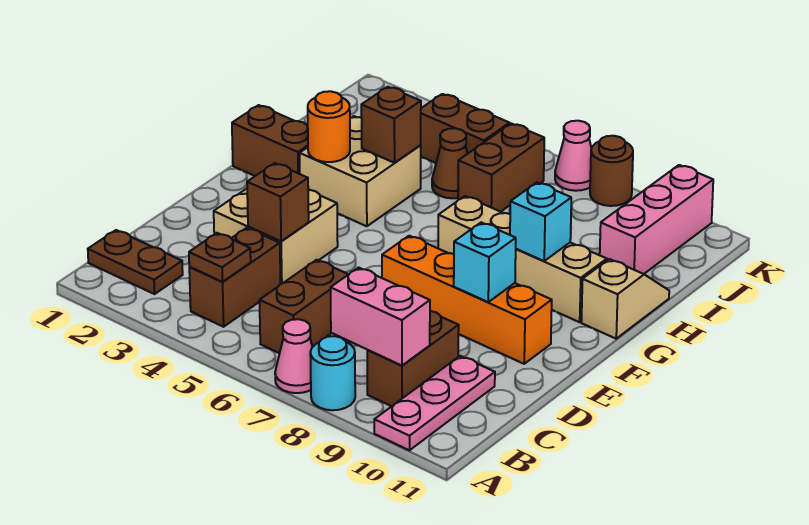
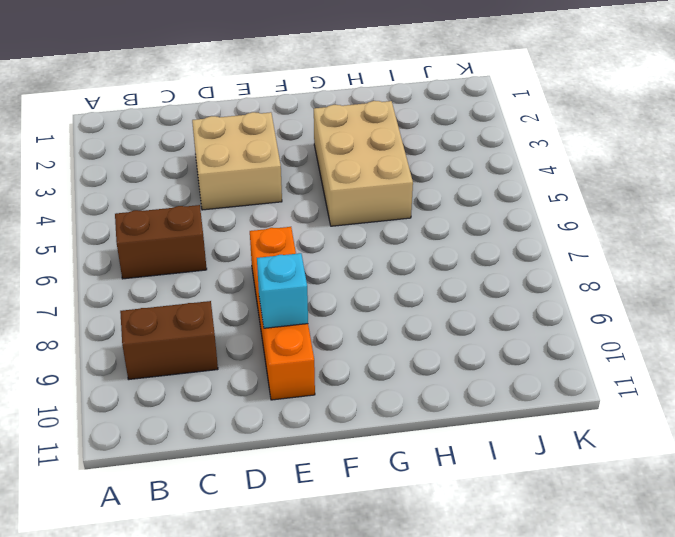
tan 2x3 brick [314,101,413,226] -> tan 2x2 brick [300,116,421,226]
none -> pink 1x1 cone [275,319,312,393]
none -> cyan 1x1 round brick [310,336,355,410]
none -> pink 1x3 plate [374,356,495,450]

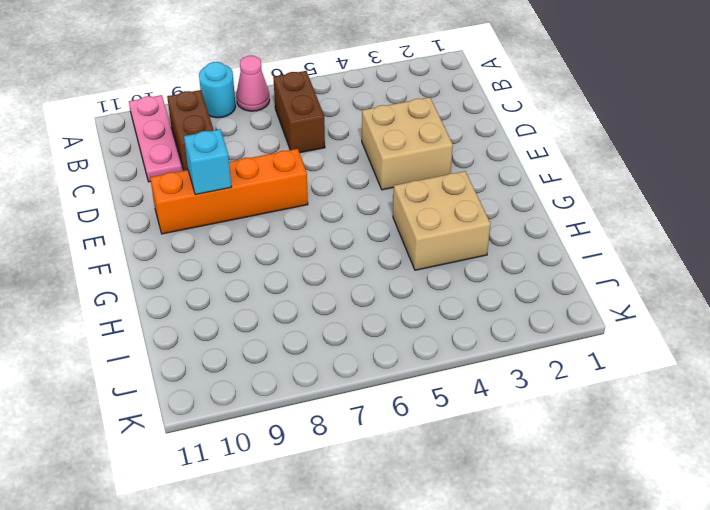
none -> brown 1x2 plate [88,230,183,294]
none -> brown 1x2 brick [189,228,280,327]
none -> brown 1x2 brick [232,105,308,176]

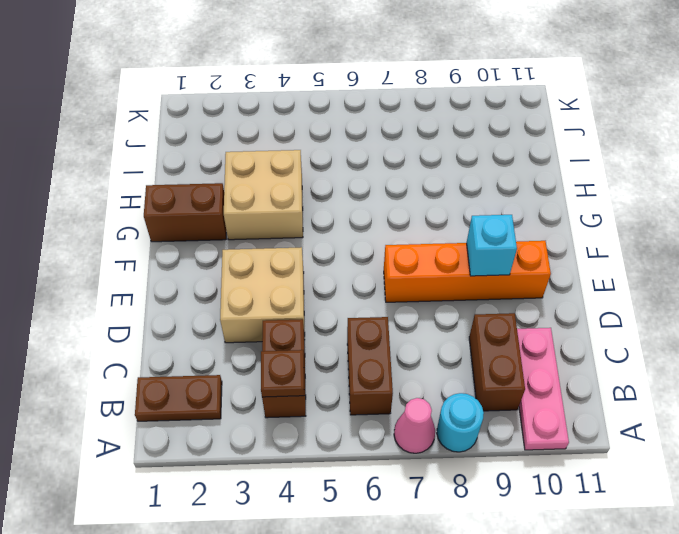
none -> tan 1x4 brick [438,196,607,322]
none -> tan 1x2 slope [581,259,669,339]
none -> brown 1x1 cone [432,128,468,198]

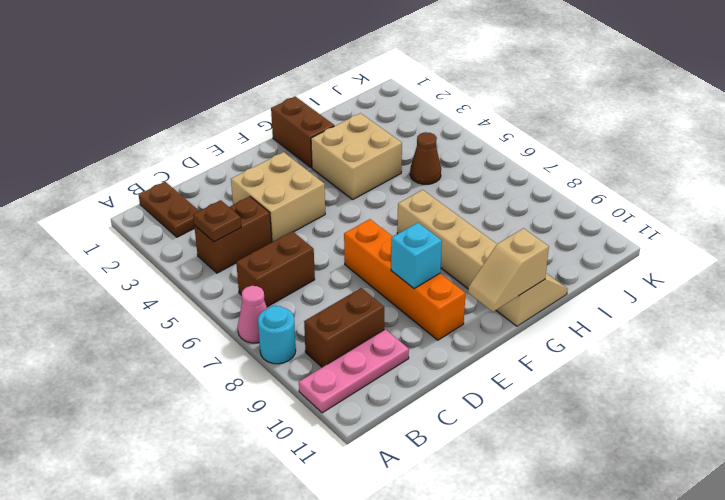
tan 1x2 slope [468,228,549,312] -> none
none -> brown 1x2 brick [458,123,544,212]
none -> pink 1x3 brick [600,165,713,274]
none -> brown 1x2 brick [420,94,510,163]

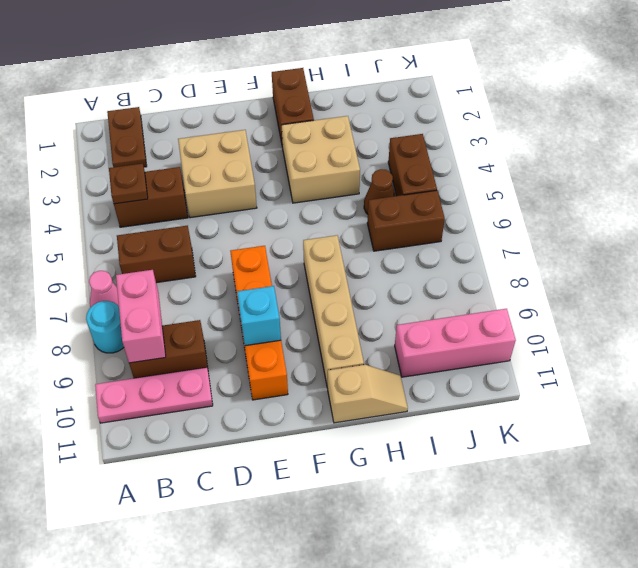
none -> pink 1x1 cone [555,121,591,191]
none -> brown 1x1 round brick [590,136,633,206]
none -> brown 1x1 brick [247,163,309,241]

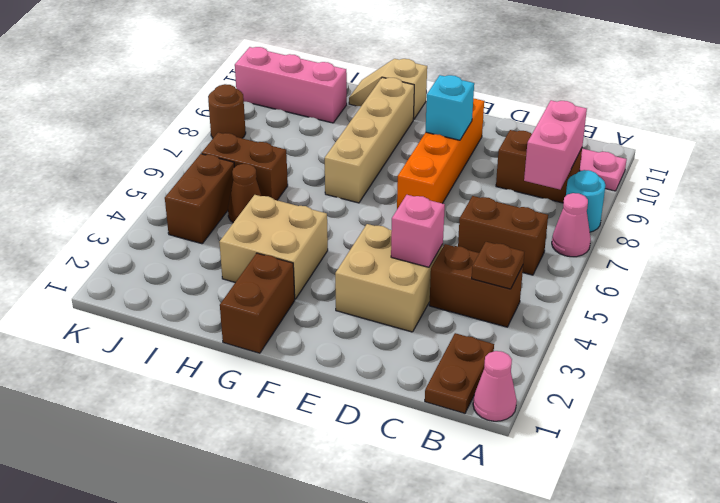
pink 1x1 cone [473,351,517,421] -> pink 1x1 cone moved to [555,121,591,191]
pink 1x1 brick [391,195,445,267] -> brown 1x1 brick [247,163,309,241]
none -> orange 1x1 round brick [308,91,350,162]
none -> cyan 1x1 brick [510,183,571,261]
none -> brown 1x1 brick [361,87,421,163]

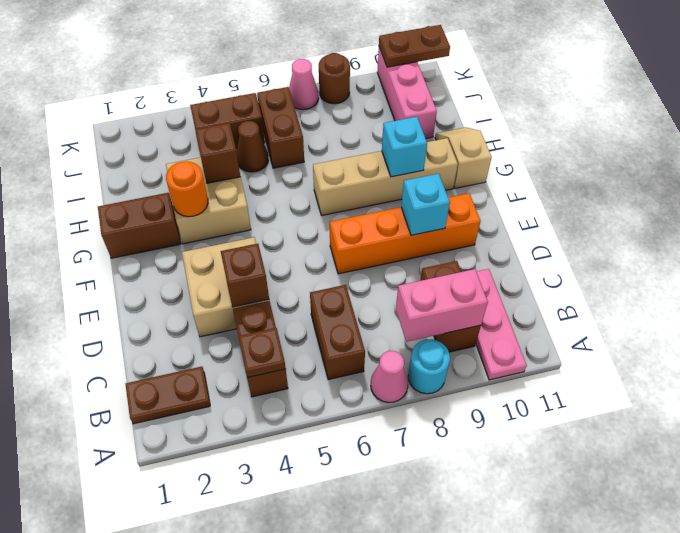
brown 1x2 plate [379,25,450,67] -> none

